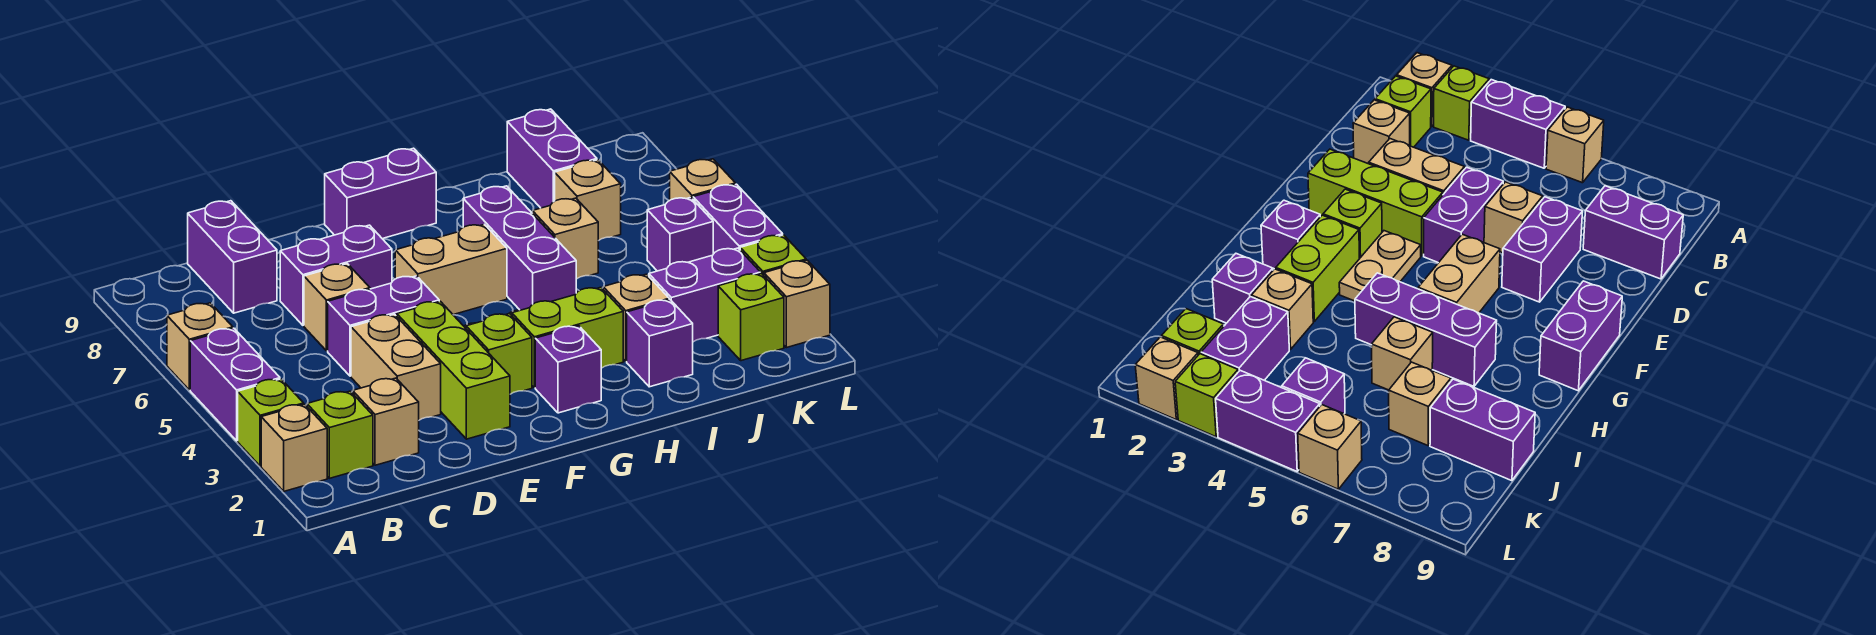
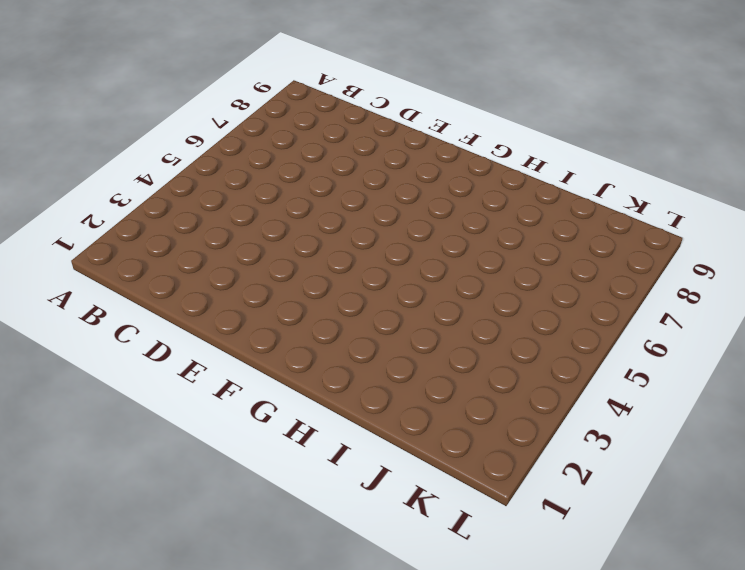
none -> tan 1x1 brick [261,404,327,491]
none -> lime 1x1 brick [238,379,304,466]
none -> purple 1x2 brick [190,328,280,441]
none -> tan 1x1 brick [167,303,233,390]

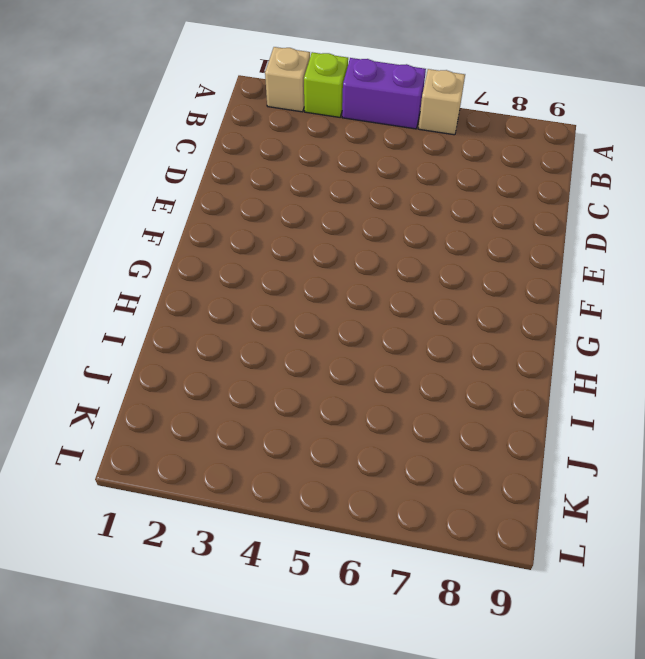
none -> lime 1x1 brick [307,391,373,478]
none -> tan 1x1 brick [353,378,419,465]
none -> purple 1x2 brick [188,201,277,313]
none -> tan 1x2 brick [351,314,441,420]

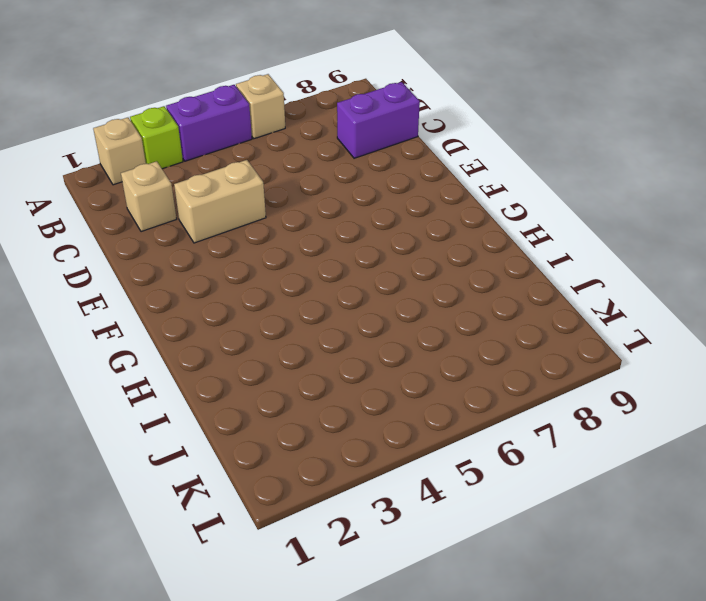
none -> lime 1x1 brick [307,391,373,478]
none -> purple 1x2 brick [328,276,439,376]
none -> tan 1x1 brick [304,264,370,351]
none -> purple 1x2 brick [280,225,392,325]

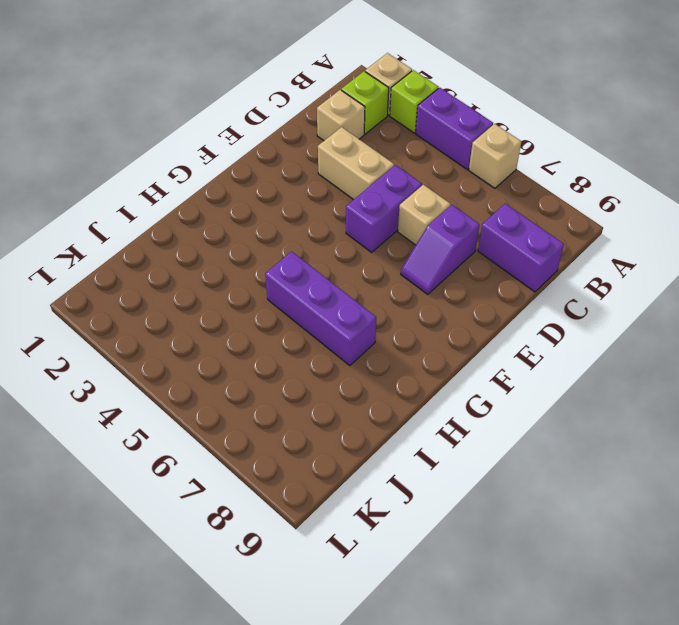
purple 1x2 slope [401,205,480,295] -> purple 1x2 brick [280,225,392,325]
none -> lime 1x3 brick [397,301,510,439]
none -> lime 1x1 brick [466,313,532,394]
none -> tan 1x2 plate [1339,231,1421,301]
none -> tan 1x2 brick [395,224,507,315]

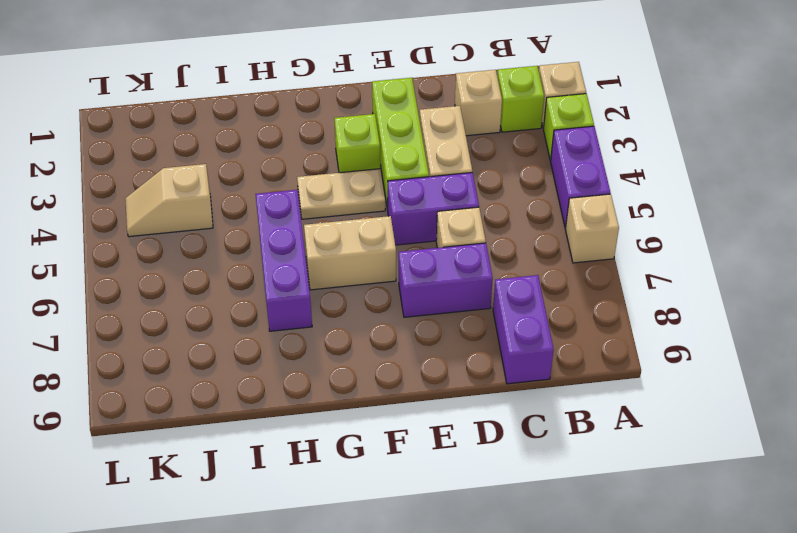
tan 1x2 slope [125,164,213,237] -> none
none -> purple 1x2 brick [325,148,436,239]
none -> purple 1x1 brick [535,326,601,413]
none -> lime 1x2 brick [512,287,623,388]
none -> purple 1x1 brick [627,300,693,387]

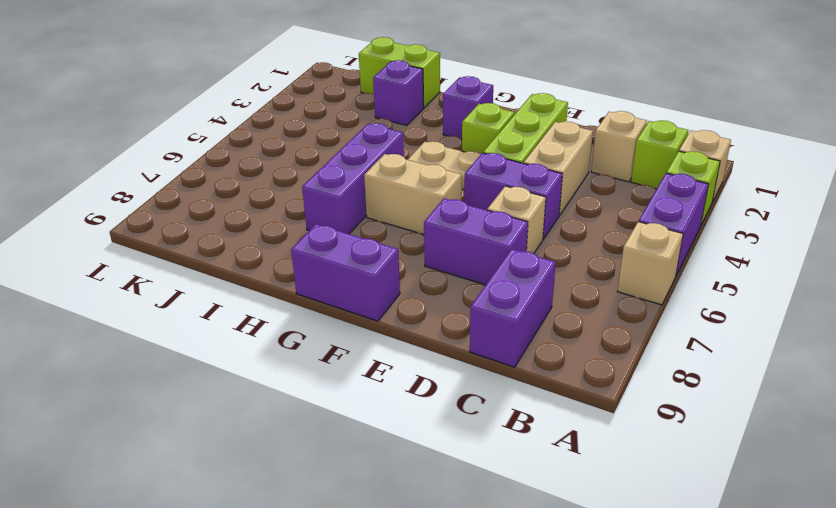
lime 1x2 brick [359,37,440,108] -> lime 1x2 brick moved to [512,287,623,388]
none -> tan 1x1 brick [603,274,669,361]
none -> tan 1x1 brick [532,198,598,279]
none -> purple 1x2 brick [649,248,761,342]
none -> tan 1x1 brick [555,160,621,241]

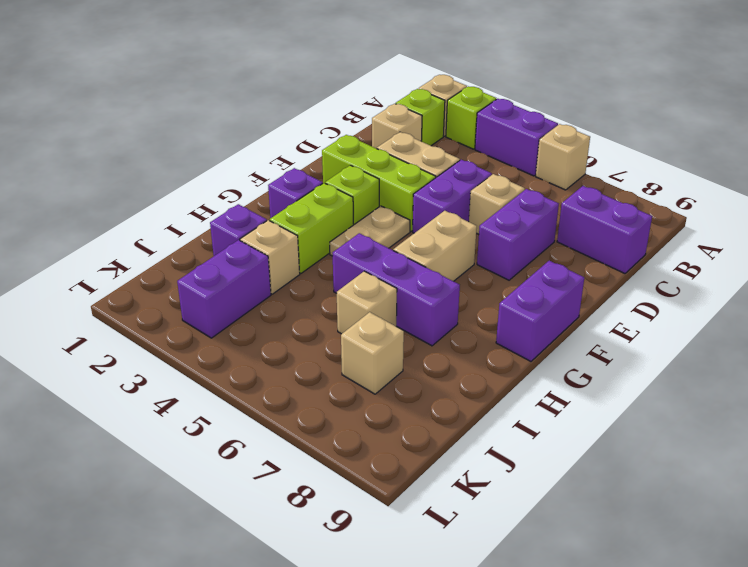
none -> purple 1x2 brick [507,109,597,208]
none -> lime 1x1 brick [718,274,784,361]
none -> purple 1x1 brick [647,197,713,271]
none -> tan 1x1 brick [764,260,830,348]

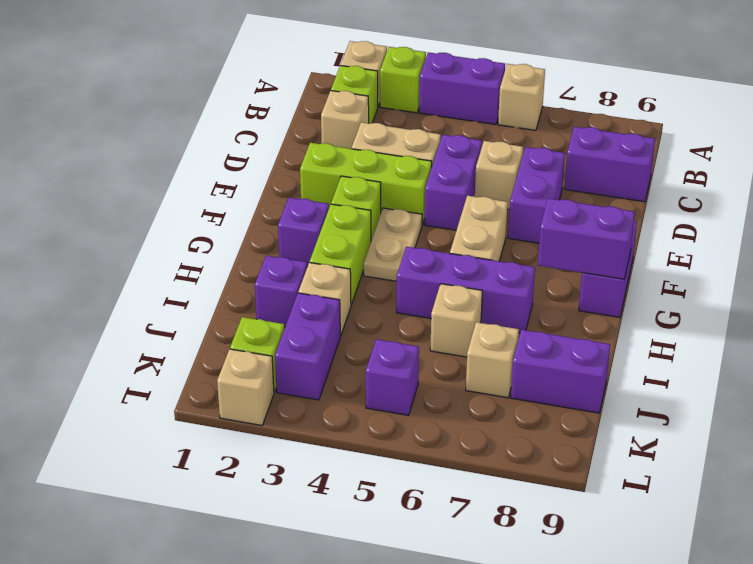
purple 1x2 brick [538,198,635,279] -> purple 1x2 brick moved to [693,184,783,254]
none -> lime 1x1 brick [740,235,806,275]
none -> tan 1x1 brick [670,159,735,200]

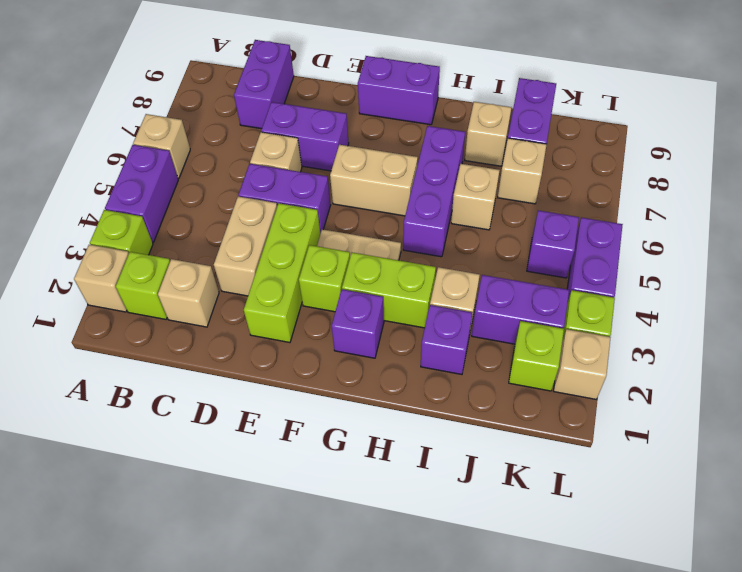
tan 1x1 brick [465,102,511,166] -> tan 1x1 brick moved to [670,159,735,200]

